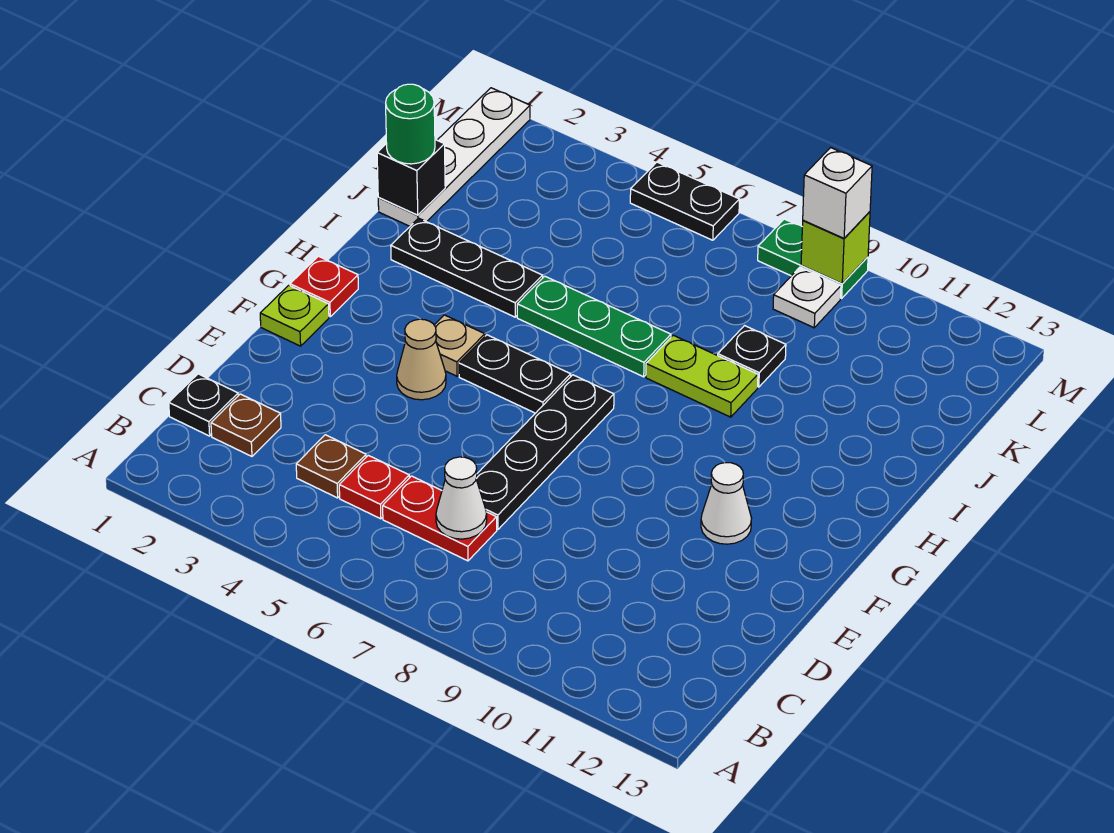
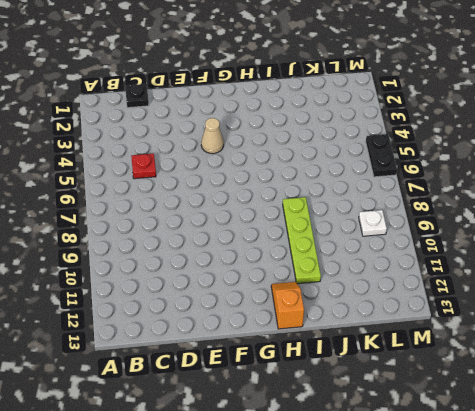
orange 1x2 slope [271,282,304,329] -> none
lime 1x4 plate [283,197,321,284] -> lime 1x2 plate [646,335,758,417]
none -> brown 1x1 plate [211,394,281,456]
none -> brown 1x1 plate [296,435,366,498]
none -> red 1x2 plate [383,476,497,561]

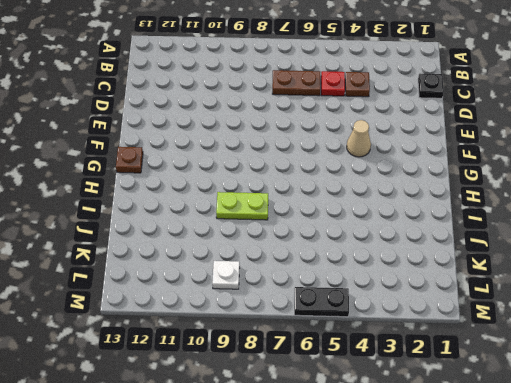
brown 1x2 plate [272,70,320,96] -> red 1x2 plate [383,476,497,561]
brown 1x1 plate [116,147,143,173] -> brown 1x1 plate moved to [211,394,281,456]
none -> black 1x4 plate [476,375,614,529]
none -> lime 1x1 plate [260,285,329,346]
none -> white 1x1 cone [701,463,752,544]

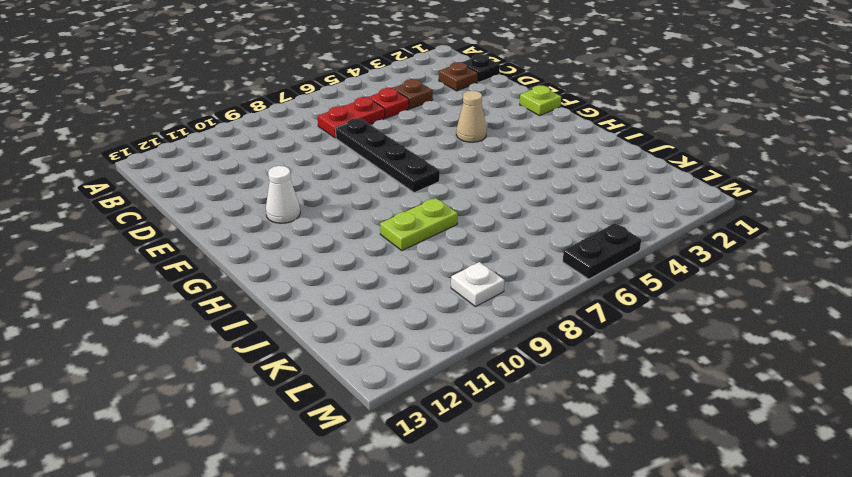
none -> red 1x1 plate [290,256,358,317]
none -> tan 1x1 plate [434,315,485,376]
none -> black 1x2 plate [459,335,571,413]

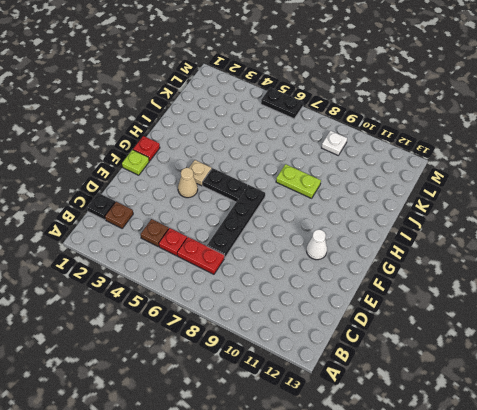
none -> black 1x3 plate [391,218,543,317]
none -> green 1x3 plate [517,276,671,377]
none -> white 1x4 plate [378,88,530,226]

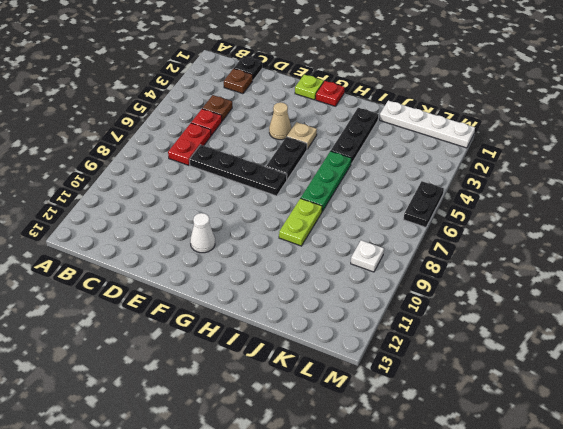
none -> black 1x1 plate [718,326,786,387]
none -> green 1x2 plate [758,219,868,298]
none -> white 1x1 cone [436,457,487,539]

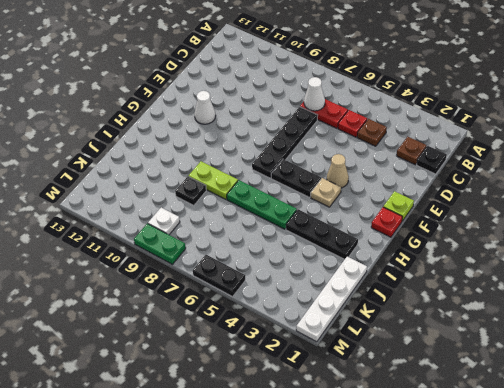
none -> black 1x1 brick [377,140,445,215]
none -> lime 1x1 brick [801,212,870,284]
none -> green 1x1 round brick [386,84,435,164]

